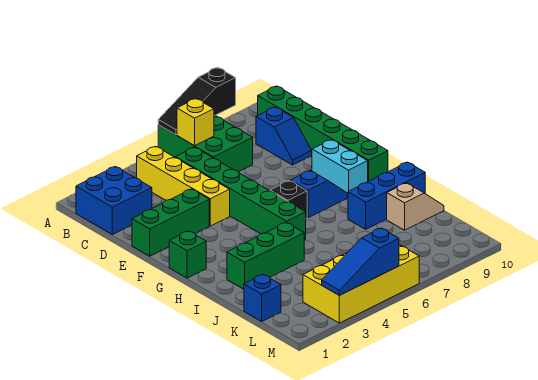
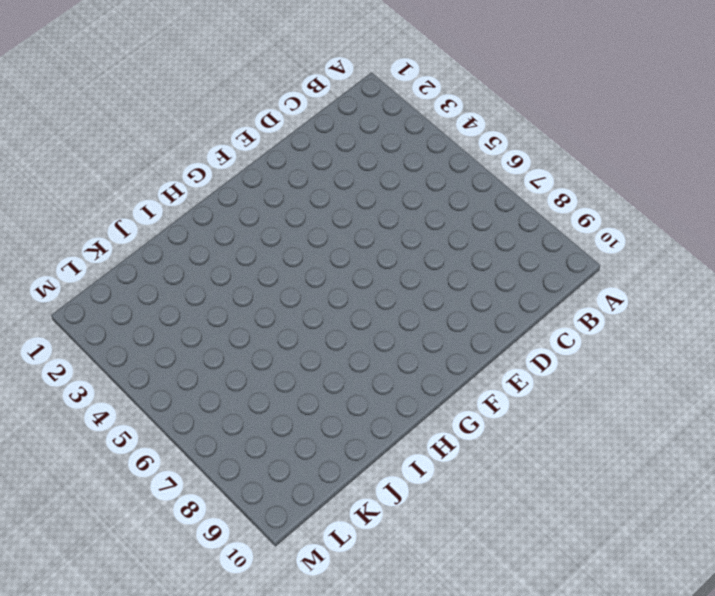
none -> green 2x3 brick [158,116,253,172]
none -> blue 2x2 brick [76,167,152,235]
none -> yellow 1x4 brick [137,146,230,226]

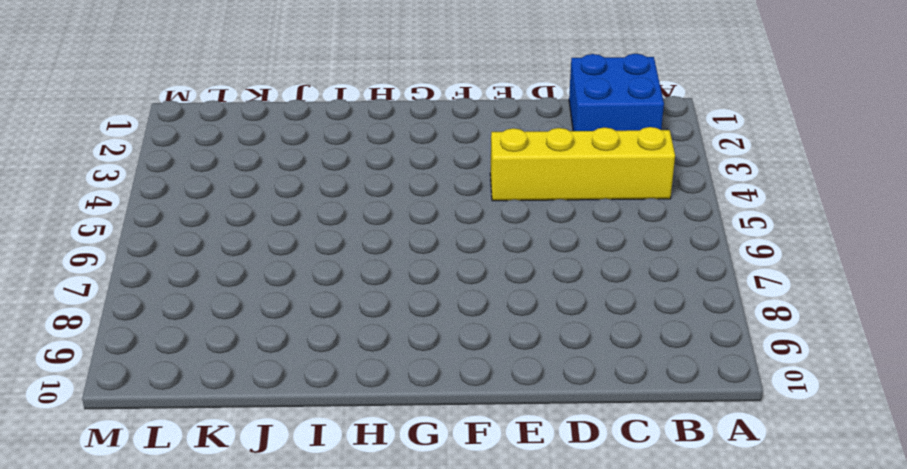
none -> green 2x3 brick [158,116,253,172]
none -> green 1x6 brick [258,86,388,181]
none -> green 1x6 brick [175,147,306,240]

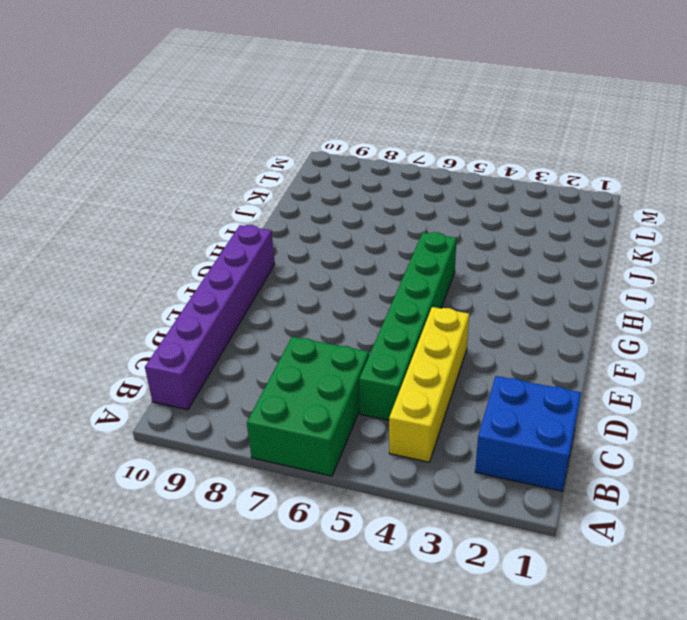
purple 1x6 brick [145,225,275,410] -> green 1x6 brick [258,86,388,181]
none -> blue 1x2 slope [256,107,312,165]
none -> green 1x3 brick [132,189,209,256]
none -> cyan 1x2 brick [312,140,368,193]

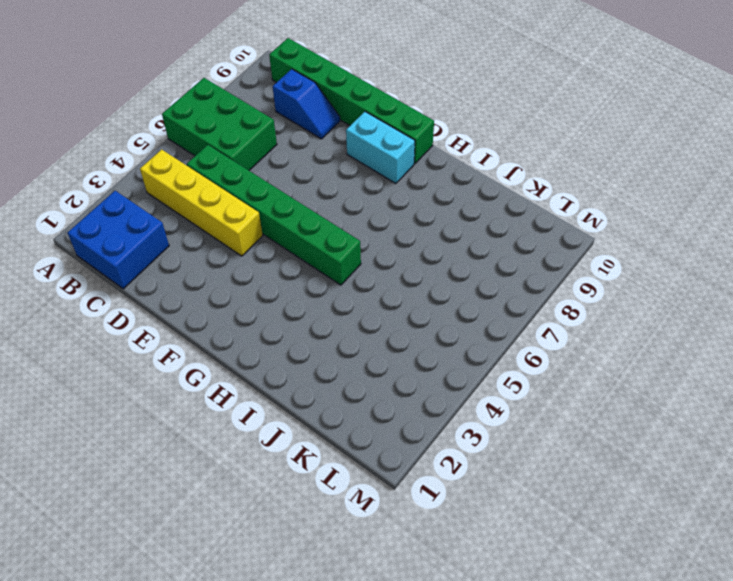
none -> green 1x3 brick [132,189,209,256]
none -> green 1x1 brick [169,231,206,278]
none -> black 1x1 brick [270,181,307,219]

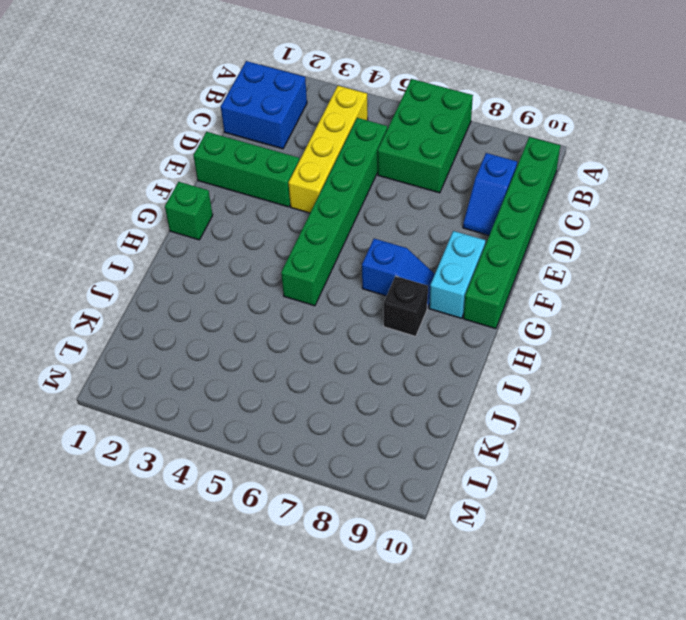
black 1x1 brick [383,276,428,336] -> black 1x1 brick moved to [270,181,307,219]
none -> green 1x3 brick [227,222,304,289]
none -> blue 1x3 brick [348,162,425,229]
none -> tan 1x2 slope [387,183,444,230]

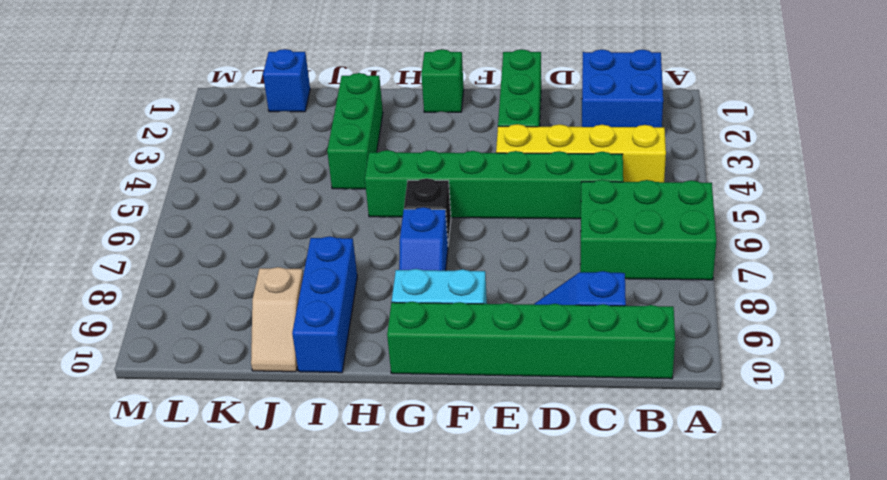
none -> yellow 2x4 brick [303,245,419,323]
none -> black 1x3 slope [158,68,236,135]
none -> yellow 1x1 brick [177,99,214,146]

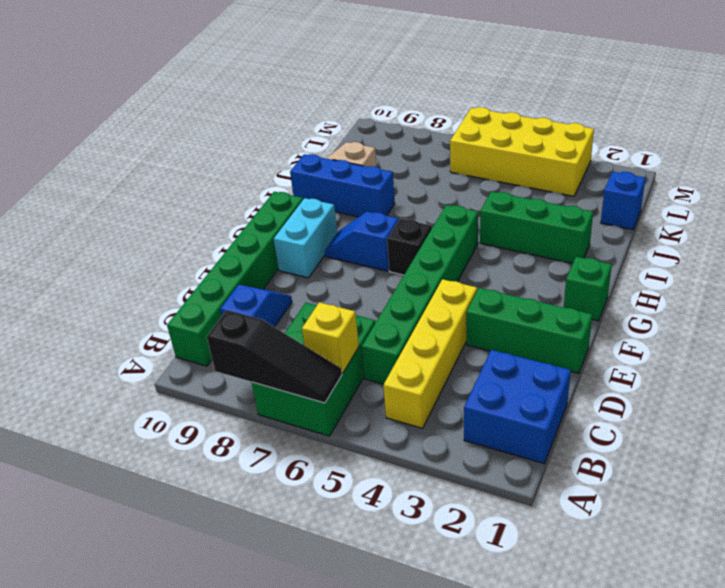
none -> blue 1x3 slope [322,228,399,296]

